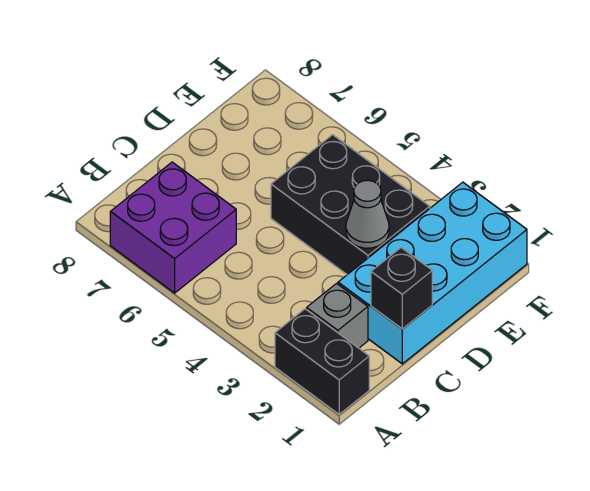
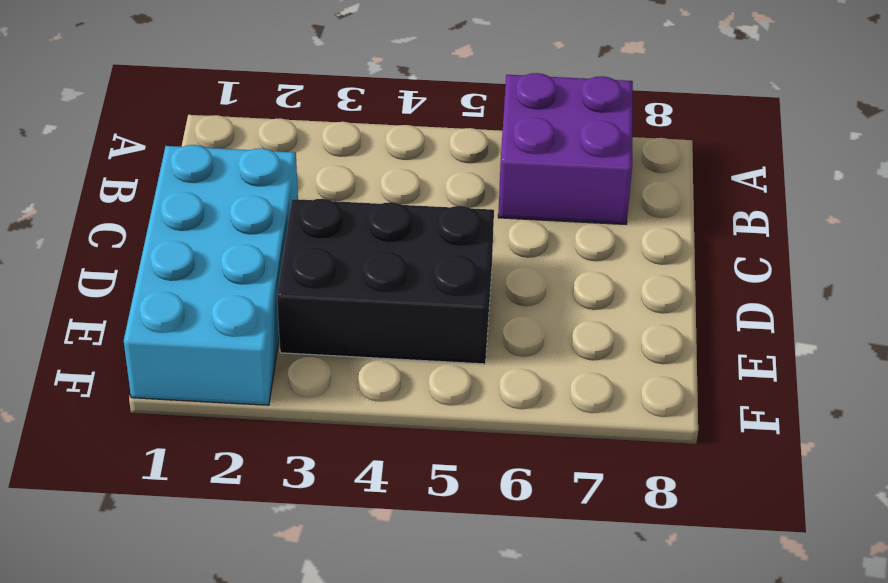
none -> black 1x2 brick [275,309,369,414]
none -> grey 1x1 brick [307,283,368,348]

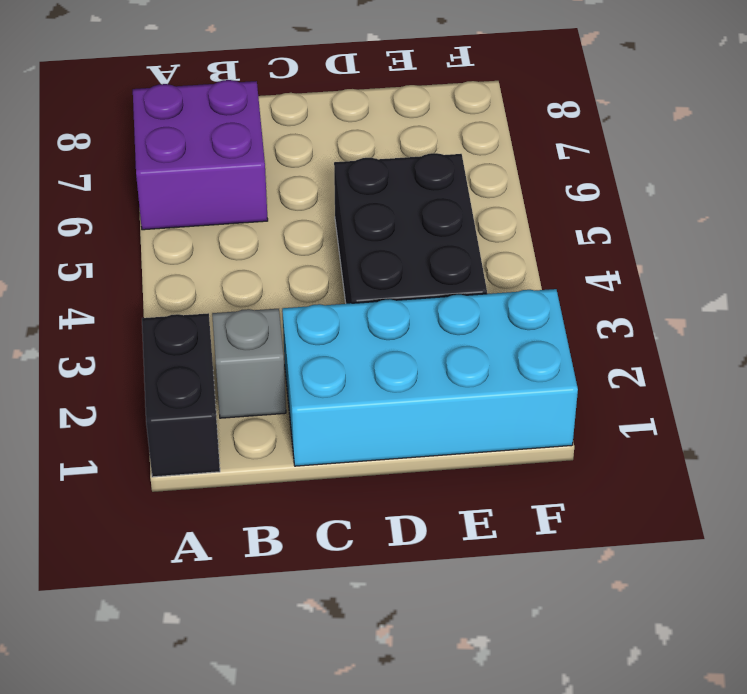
none -> black 1x1 brick [371,248,432,329]
none -> grey 1x1 cone [346,180,389,248]

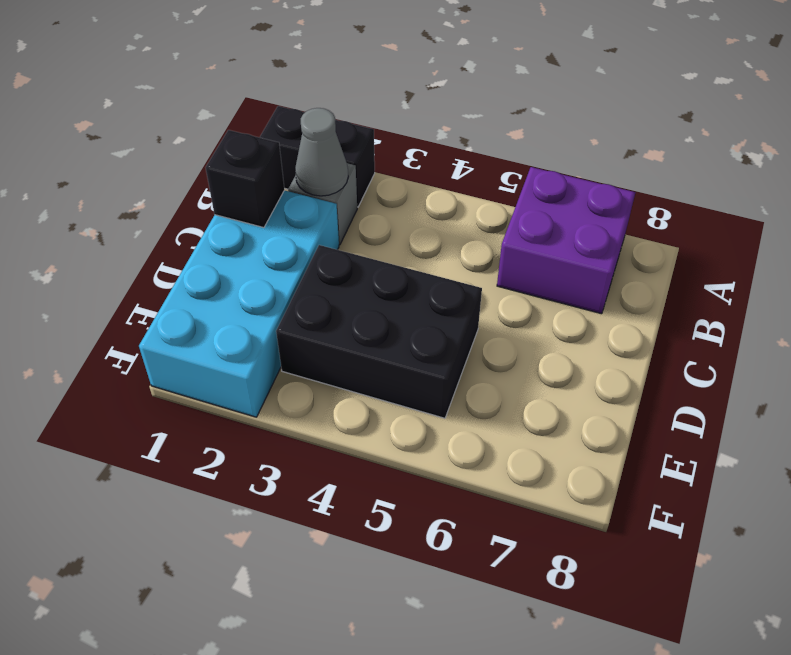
grey 1x1 cone [295,108,348,196] -> grey 1x1 cone moved to [346,180,389,248]

